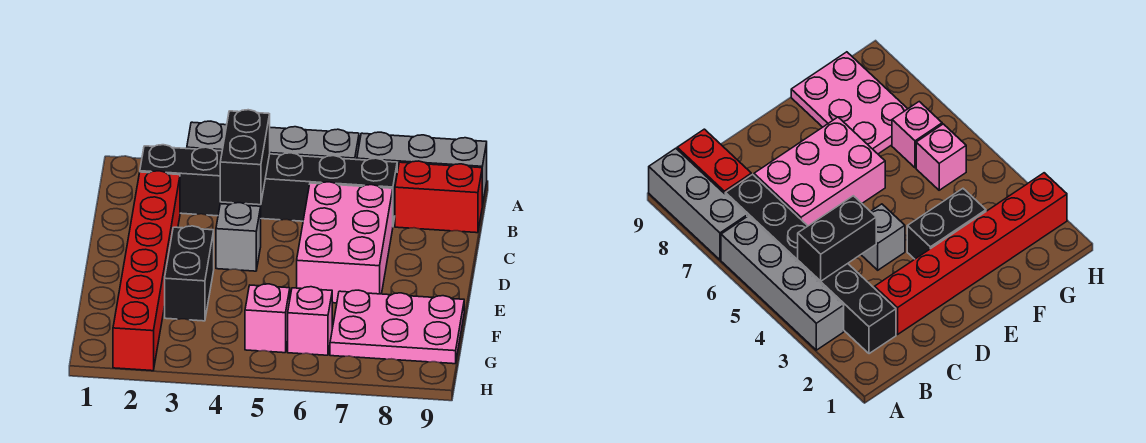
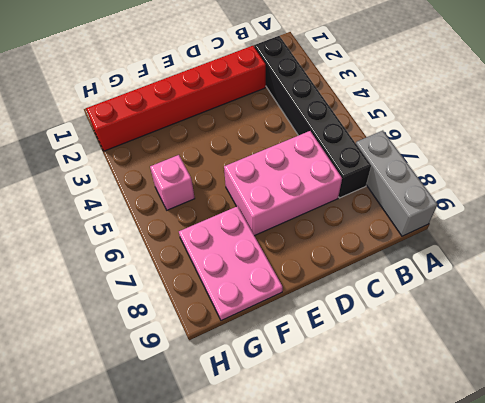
none -> grey 1x4 brick [187,121,359,160]
none -> red 1x2 brick [395,161,482,233]
none -> grey 1x1 brick [216,203,261,271]

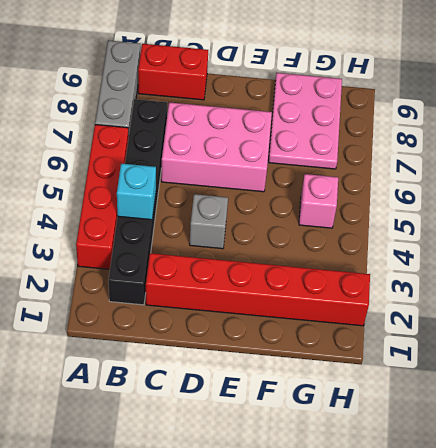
red 1x4 brick [76,125,129,269] -> grey 1x4 brick [187,121,359,160]
cyan 1x1 brick [117,164,156,220] -> black 1x2 brick [220,110,270,205]
red 1x2 brick [138,44,208,100] -> red 1x2 brick turned to [395,161,482,233]
none -> black 1x2 brick [165,226,214,321]
none -> pink 1x1 brick [288,287,332,355]

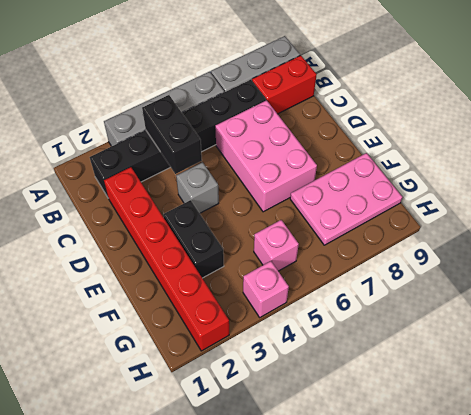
pink 1x1 brick [243,261,289,317] -> pink 1x1 brick moved to [288,287,332,355]

